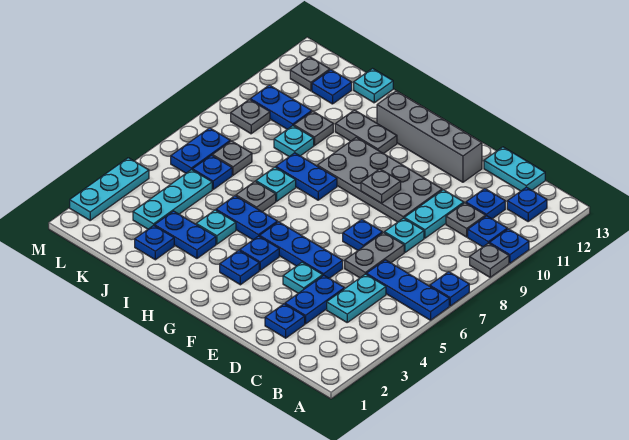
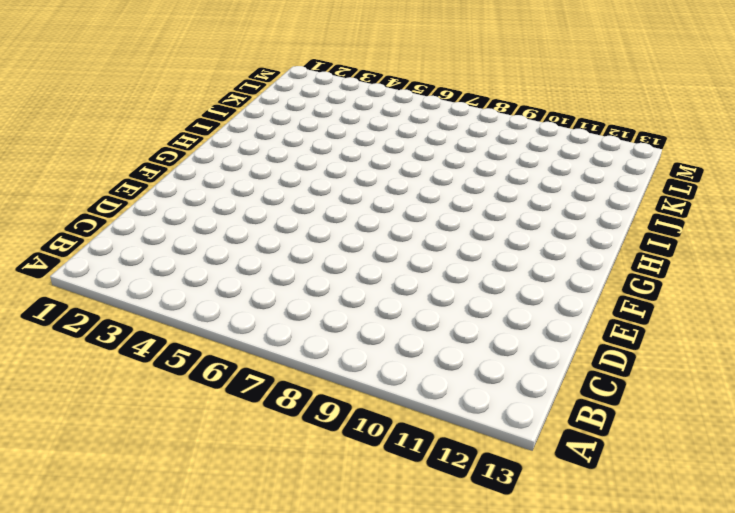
none -> blue 1x3 plate [366,260,449,320]
none -> blue 1x1 plate [430,272,469,306]
none -> grey 1x1 plate [470,243,509,277]
none -> blue 1x1 plate [489,229,529,263]

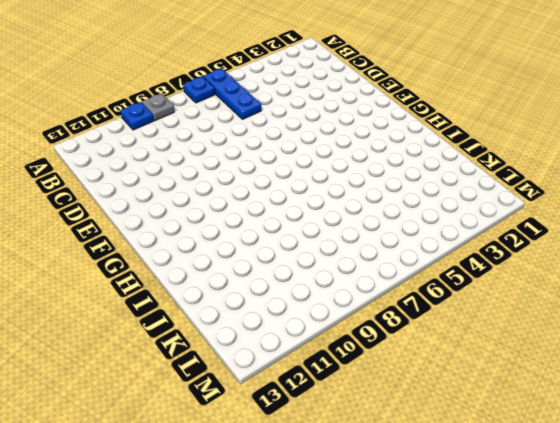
none -> blue 1x1 plate [468,216,507,247]
none -> blue 1x1 plate [507,187,547,221]
none -> cyan 1x2 plate [327,274,386,322]
none -> grey 1x1 plate [446,203,486,237]

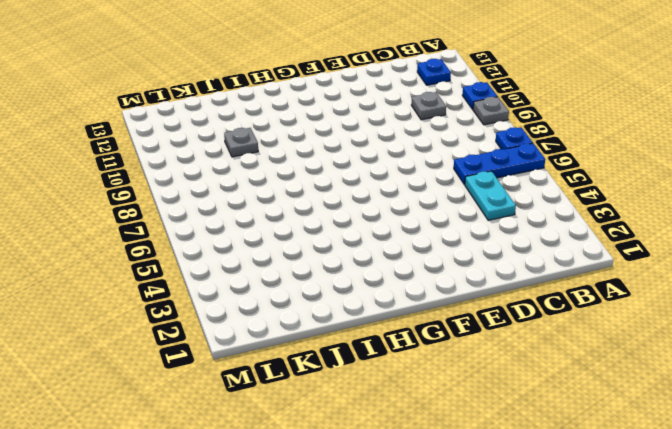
none -> blue 1x1 plate [468,216,507,247]
none -> blue 1x1 plate [466,188,505,219]
none -> cyan 1x2 plate [484,147,545,191]
none -> blue 1x1 plate [265,304,305,338]

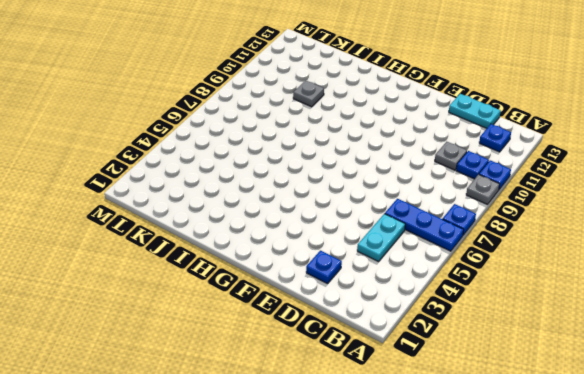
none -> blue 1x1 plate [466,188,505,219]
none -> blue 1x2 plate [285,275,344,324]
none -> grey 1x2 plate [345,232,404,278]
none -> cyan 1x1 plate [384,218,424,252]

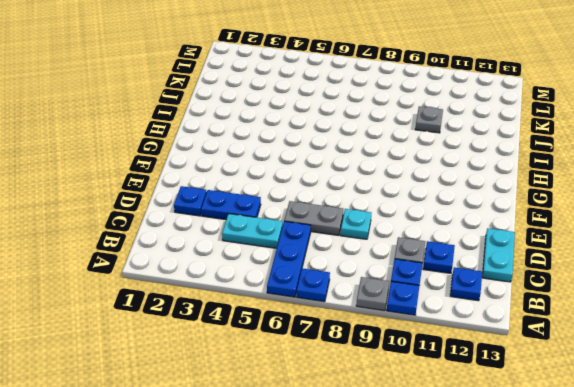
none -> cyan 1x2 plate [404,190,464,238]
none -> cyan 1x1 plate [283,262,323,293]
none -> blue 1x3 plate [260,222,343,278]
none -> blue 1x1 plate [343,219,382,250]

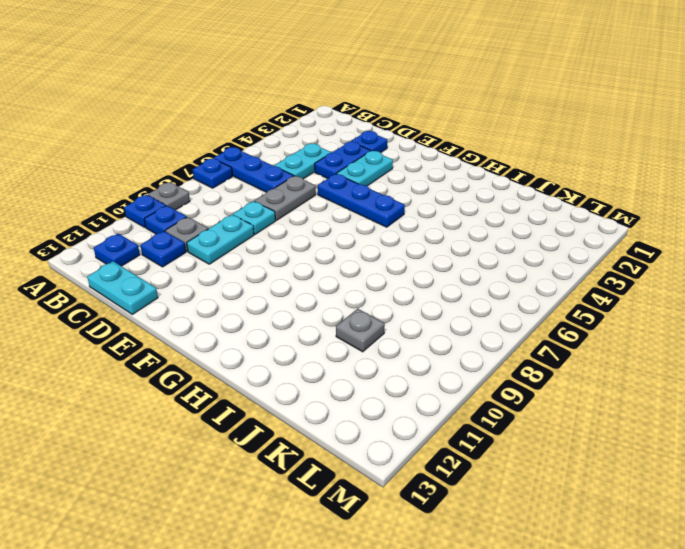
cyan 1x2 plate [337,151,393,186] -> cyan 1x1 plate [283,262,323,293]
none -> blue 1x1 plate [343,219,382,250]
none -> grey 2x4 plate [317,137,442,222]
none -> grey 1x4 brick [377,91,482,182]
none -> blue 1x1 plate [220,250,259,285]

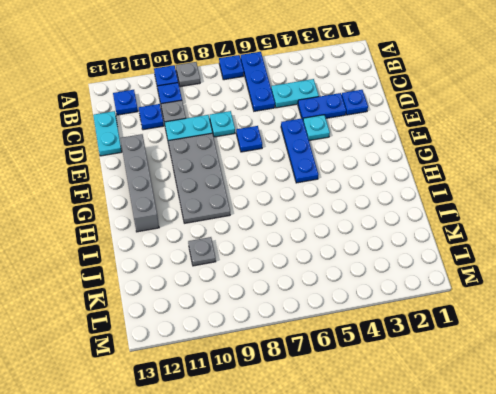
none -> grey 1x2 plate [345,232,404,278]
none -> blue 1x1 plate [220,250,259,285]
none -> blue 1x1 plate [240,236,279,270]
none -> blue 1x2 plate [216,196,277,240]

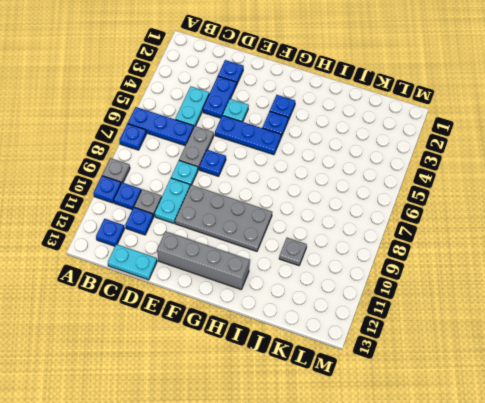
none -> blue 1x2 plate [216,196,277,240]
none -> blue 1x2 plate [276,153,337,200]
none -> grey 1x2 plate [335,110,397,154]
none -> blue 1x2 plate [155,211,216,258]

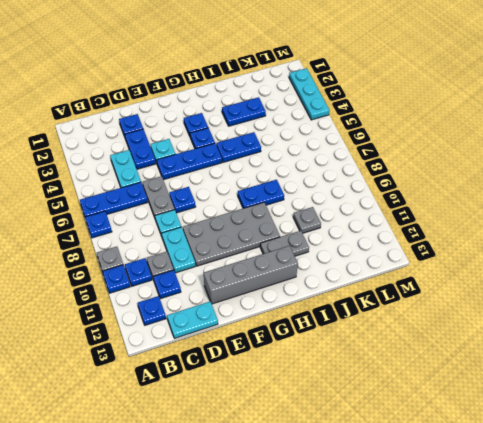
none -> cyan 1x1 plate [196,210,236,244]
none -> grey 1x1 plate [236,182,276,212]
none -> cyan 1x1 plate [256,167,296,201]
none -> blue 1x1 plate [135,225,174,260]

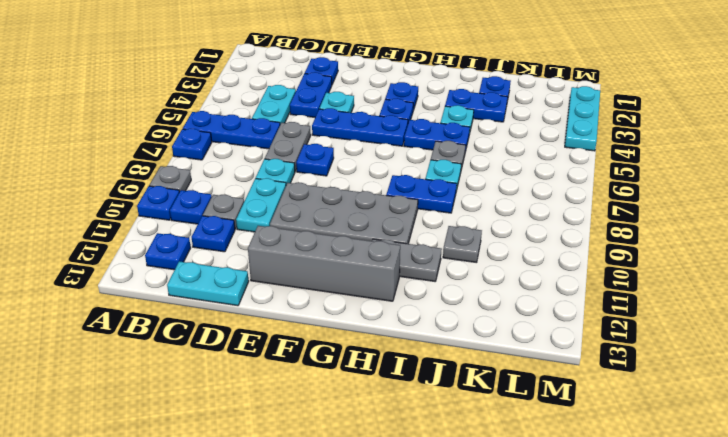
none -> cyan 1x1 plate [274,126,314,157]
none -> cyan 1x1 plate [354,69,393,103]
none -> cyan 1x3 plate [133,169,212,229]
none -> blue 1x1 plate [193,155,232,189]

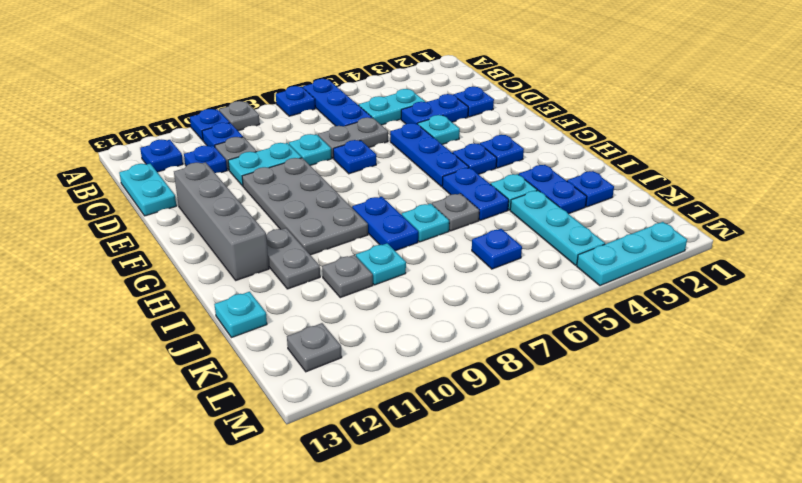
cyan 1x3 plate [510,190,605,265] -> cyan 1x3 plate turned to [133,169,212,229]
none -> grey 1x1 plate [212,141,252,175]
none -> blue 1x2 plate [250,85,312,129]
none -> blue 1x1 plate [312,70,352,104]
none -> blue 1x2 plate [171,128,230,173]

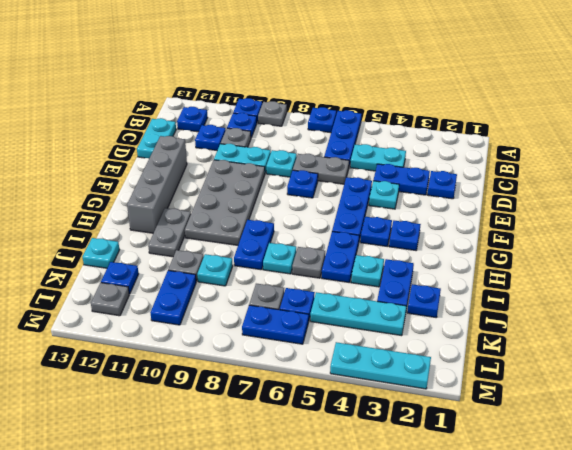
none -> grey 1x1 plate [231,99,270,134]
none -> grey 1x1 plate [361,169,401,203]

